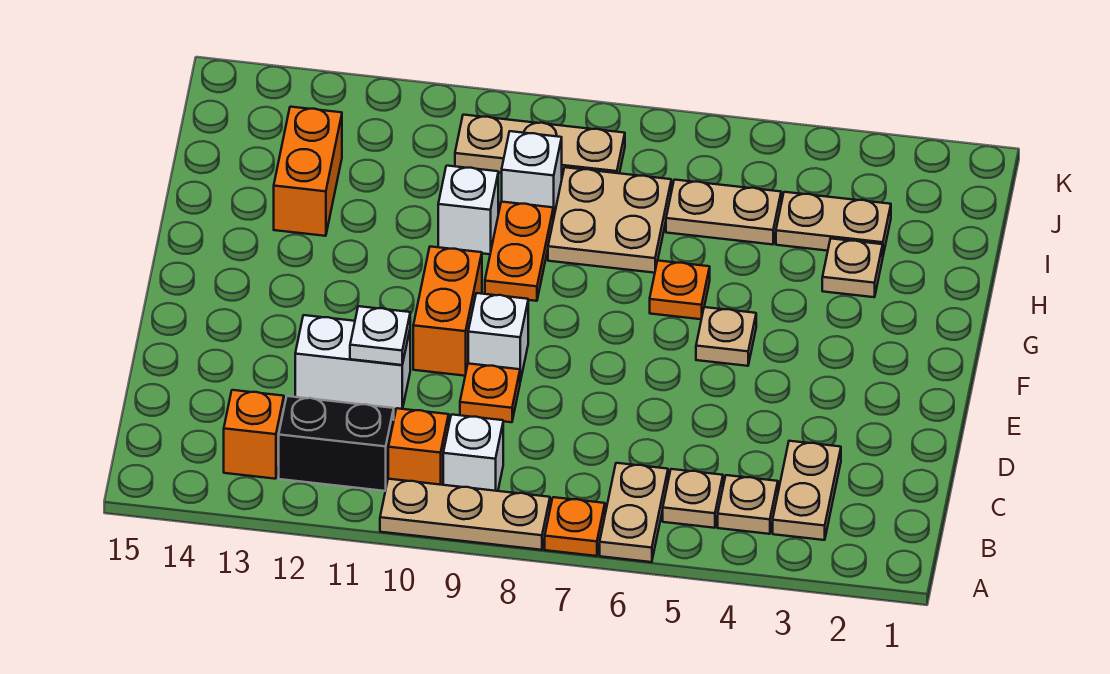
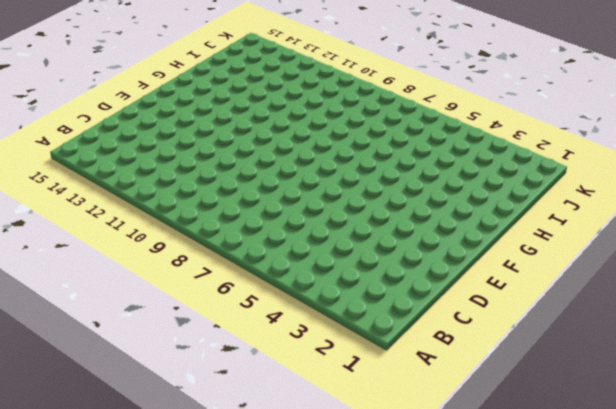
none -> tan 1x2 plate [600,463,668,562]
none -> orange 1x1 plate [545,497,605,556]
none -> tan 1x3 plate [380,479,550,550]

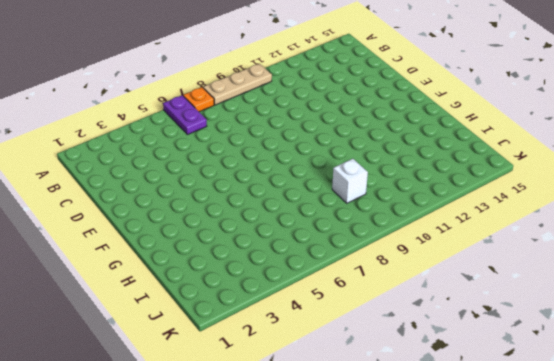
purple 1x2 plate [163,95,207,135] -> tan 1x2 plate [600,463,668,562]
none -> tan 1x2 plate [773,441,841,540]
none -> tan 1x1 plate [718,475,778,534]
none -> tan 1x1 plate [663,469,723,528]

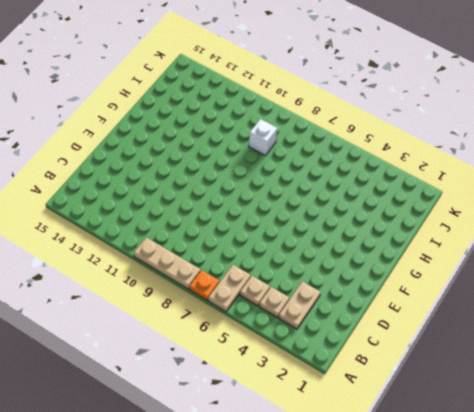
none -> white 1x1 brick [443,414,503,491]
none -> orange 1x1 brick [388,408,449,485]
none -> black 1x2 brick [279,396,394,491]

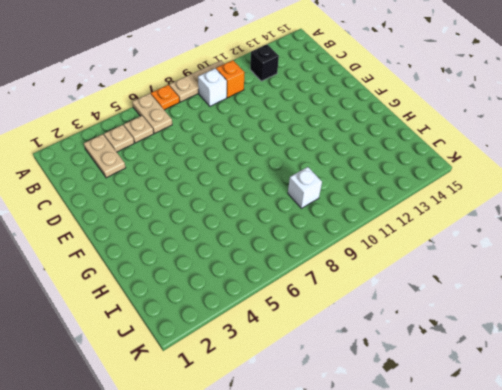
black 1x1 brick [250,44,279,81] -> black 1x2 brick [279,396,394,491]
none -> orange 1x1 brick [224,390,284,479]
none -> orange 1x1 plate [460,364,520,422]
none -> white 1x2 brick [295,315,410,409]

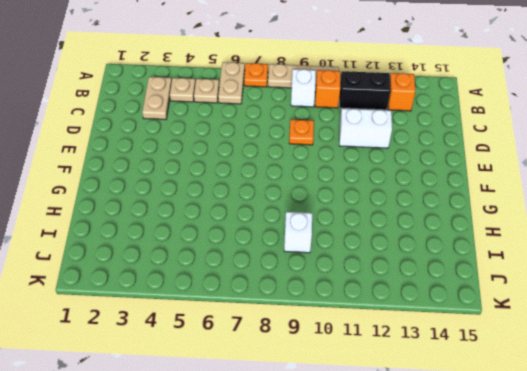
none -> white 1x1 brick [468,293,528,382]
none -> orange 1x2 brick [413,247,482,376]
none -> tan 1x1 plate [696,307,756,366]

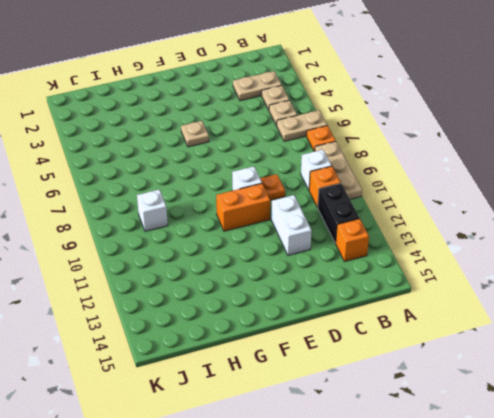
none -> orange 1x1 plate [650,261,710,319]
none -> orange 1x2 plate [485,202,553,301]
none -> tan 1x1 plate [822,239,883,297]

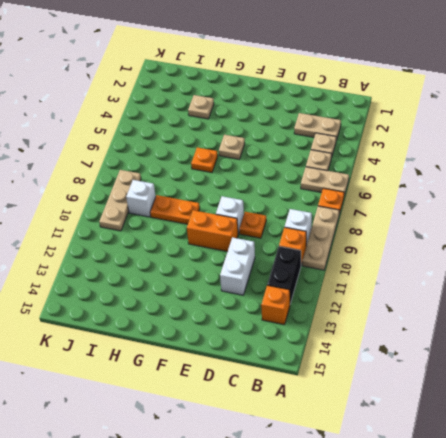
none -> tan 2x2 plate [548,167,671,273]
none -> white 1x1 brick [438,166,498,254]
none -> orange 1x2 brick [274,107,342,236]

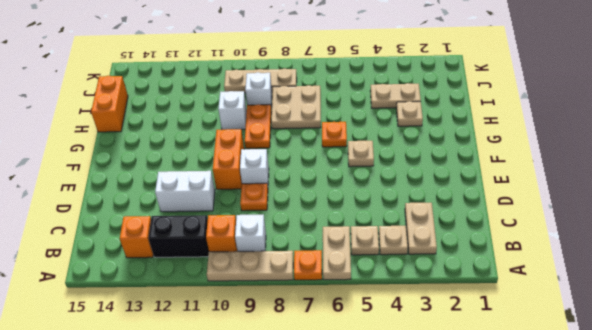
orange 1x2 brick [91,76,128,132] -> orange 1x2 brick moved to [274,107,342,236]
none -> tan 1x2 plate [666,180,781,245]
none -> white 1x1 plate [350,306,410,365]

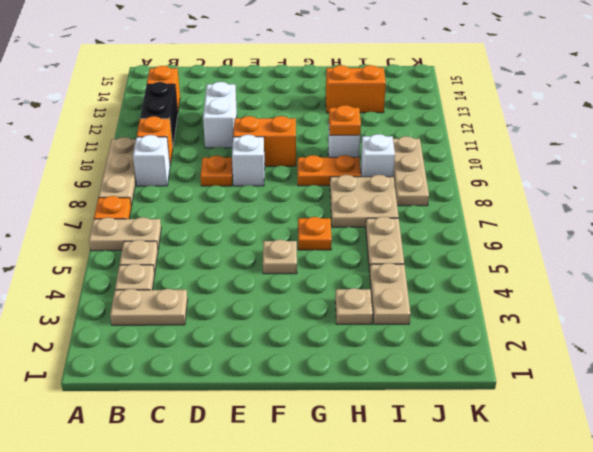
orange 1x1 plate [329,105,361,135] -> none
none -> white 1x1 plate [350,306,410,365]

